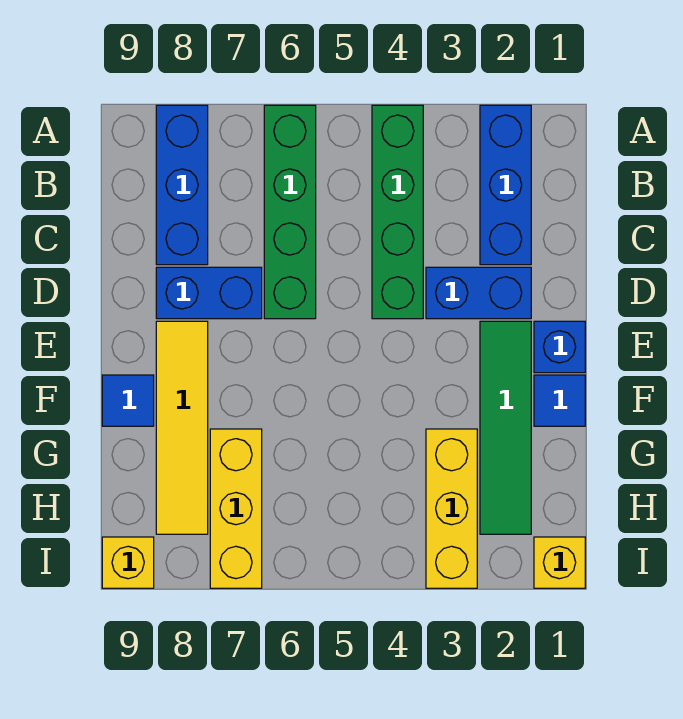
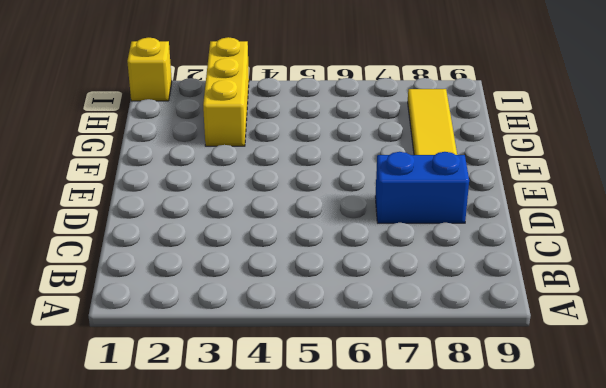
none -> blue 1x3 brick [480,105,531,265]
none -> green 1x4 brick [372,105,423,319]
none -> green 1x4 brick [264,105,316,319]

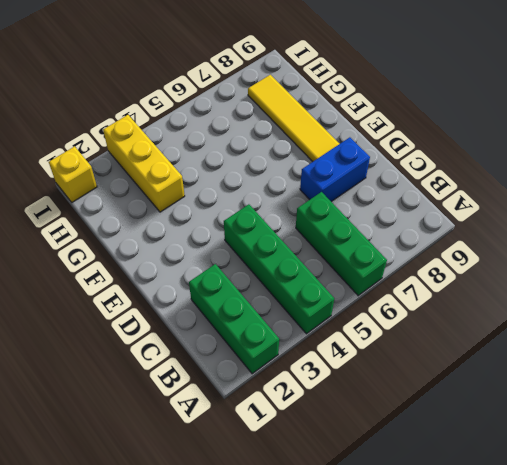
green 1x3 brick [189,264,279,374] -> blue 1x3 brick [480,105,531,265]
green 1x3 brick [296,192,387,296] -> green 1x4 brick [264,105,316,319]
none -> blue 1x3 brick [156,105,208,265]
none -> blue 1x2 brick [426,267,531,319]
none -> blue 1x1 brick [534,321,585,373]

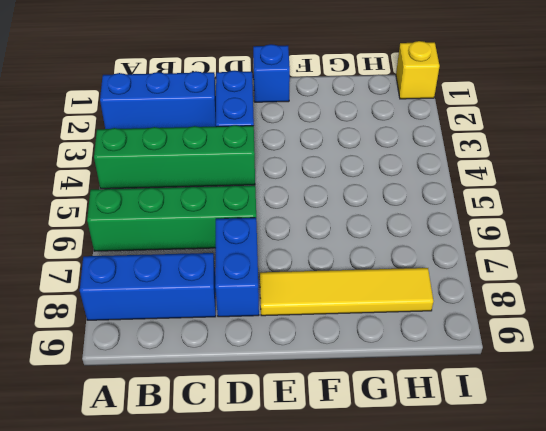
none -> green 1x4 tile [480,321,531,534]
none -> blue 1x1 tile [534,375,585,426]
none -> blue 1x1 tile [102,375,154,426]

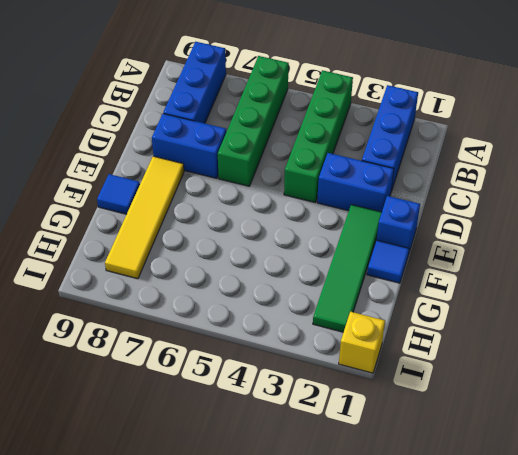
none -> yellow 1x3 brick [426,429,477,588]
none -> yellow 1x3 brick [210,429,262,588]
none -> yellow 1x1 brick [102,537,154,588]

